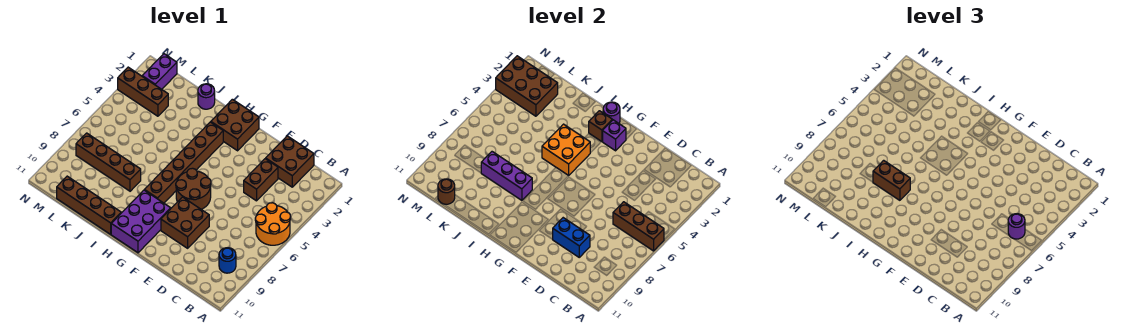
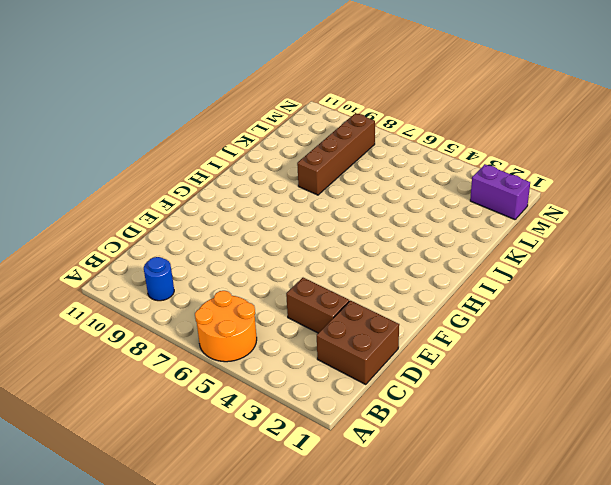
none -> brown 2x2 brick [161,197,209,248]
none -> brown 2x2 round brick [176,168,211,209]
none -> brown 2x2 brick [211,99,259,151]

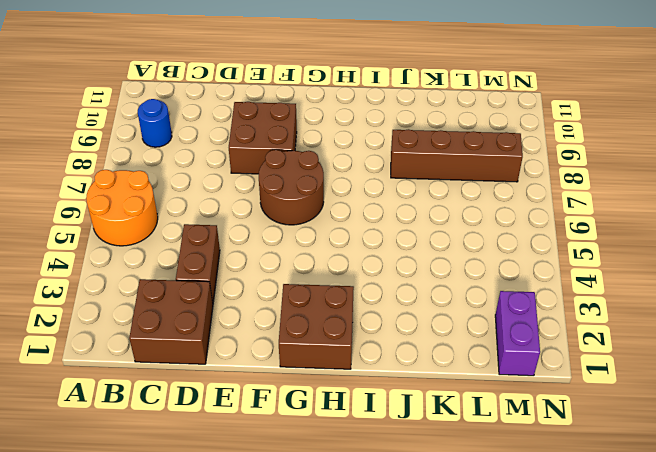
none -> purple 2x3 brick [111,190,171,253]
none -> brown 1x6 brick [145,122,223,203]
none -> brown 1x4 brick [57,176,121,235]

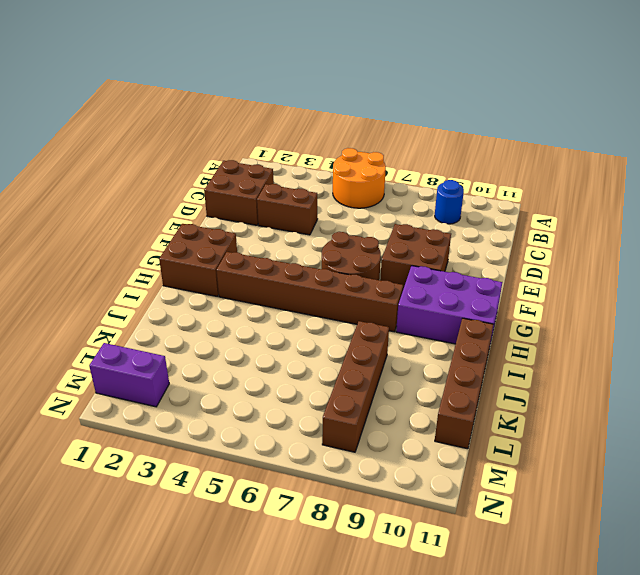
none -> purple 1x1 round brick [198,84,215,109]
none -> brown 1x3 brick [118,67,168,116]
none -> brown 1x3 brick [613,202,664,251]

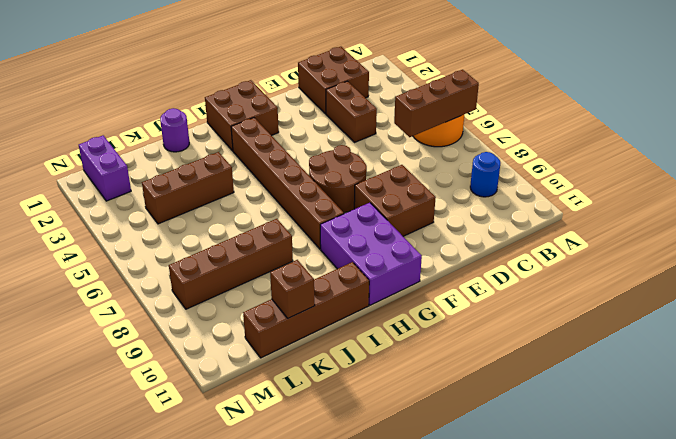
brown 1x3 brick [142,152,234,224] -> brown 1x3 brick moved to [118,67,168,116]
brown 1x1 brick [270,260,315,318] -> brown 1x1 brick moved to [589,111,612,142]
none -> blue 1x2 brick [552,218,590,257]
none -> purple 1x1 brick [603,120,626,151]
none -> purple 1x1 round brick [603,102,620,123]

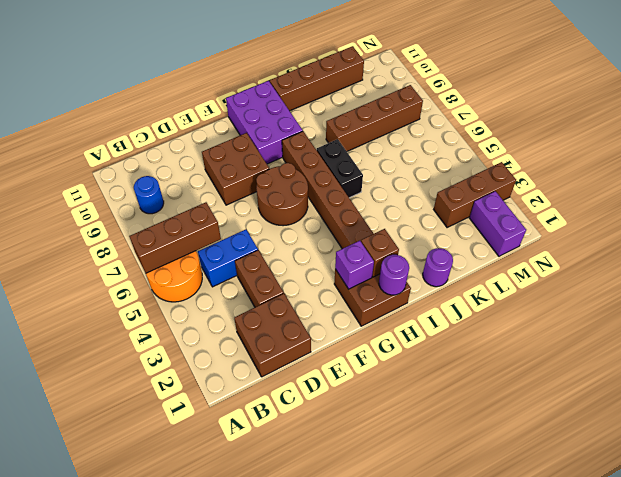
blue 1x2 brick [198,230,258,287] -> blue 1x2 brick moved to [552,218,590,257]
black 1x2 brick [317,139,363,198] -> none
none -> orange 2x2 brick [542,124,590,176]
none -> purple 1x3 brick [481,152,532,200]
none -> brown 2x3 brick [496,56,558,116]

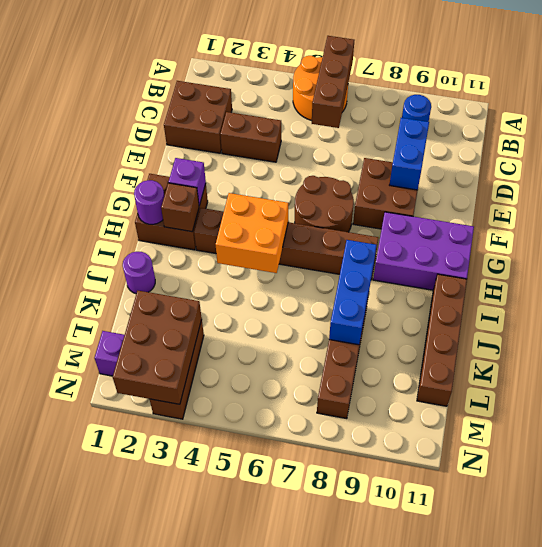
blue 1x3 brick [329,240,376,345] -> purple 1x3 brick [481,152,532,200]
none -> brown 1x1 round brick [438,179,455,204]
none -> purple 1x1 round brick [1008,214,1025,239]
none -> brown 1x2 brick [873,160,910,200]

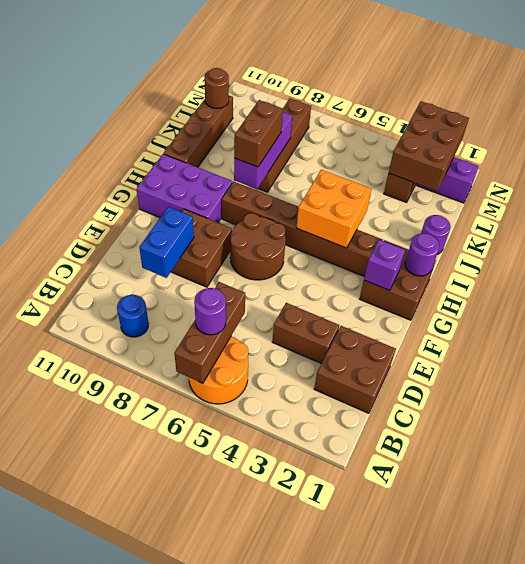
none -> brown 1x1 brick [589,111,612,142]

